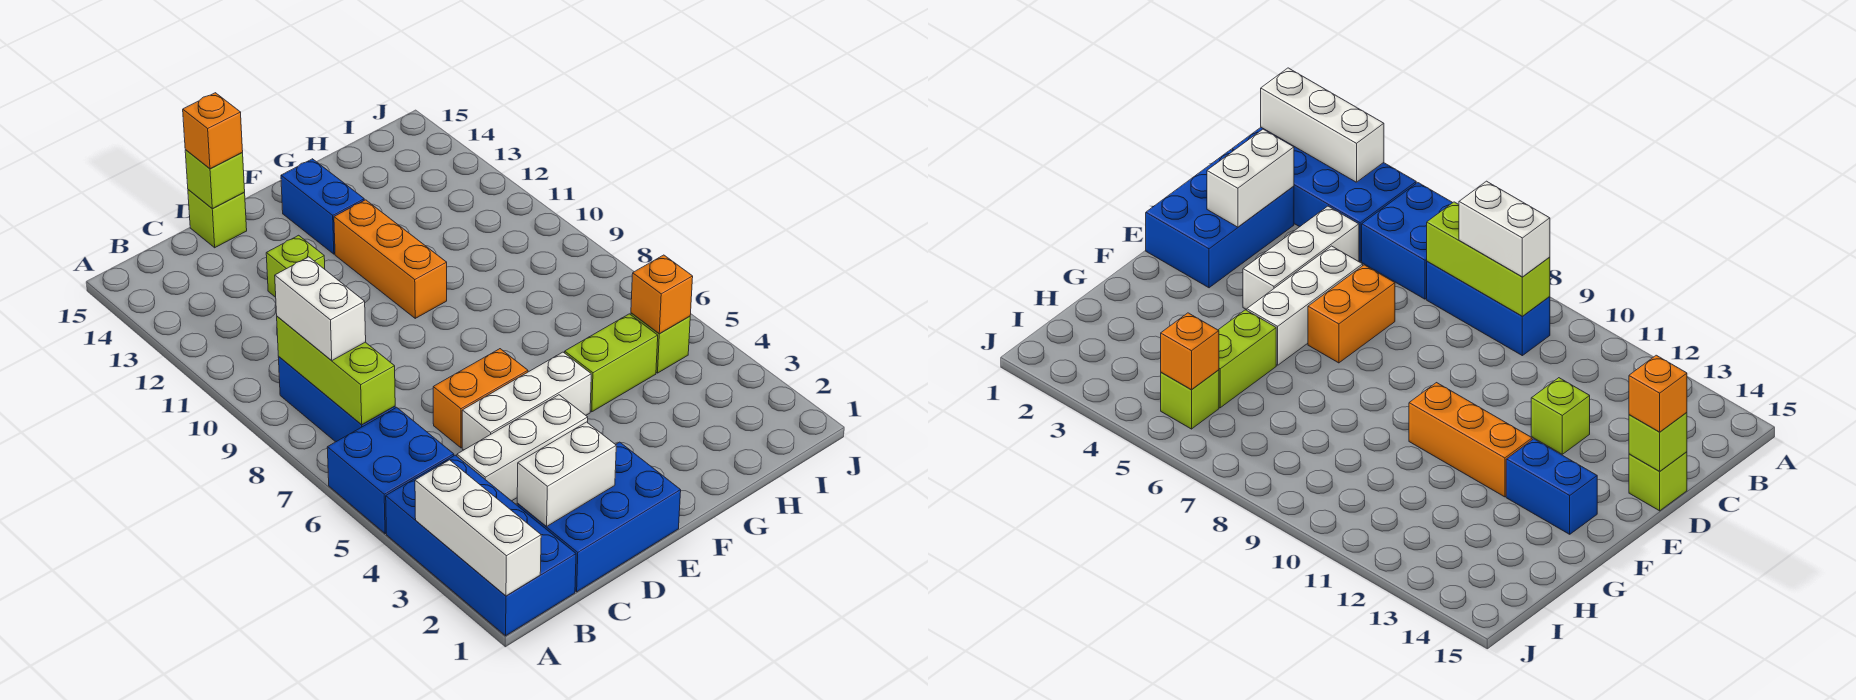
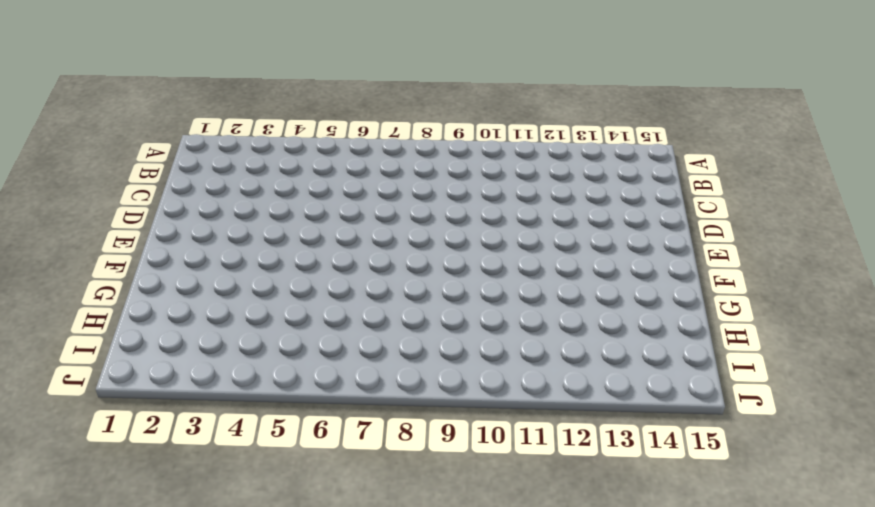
none -> blue 2x4 brick [386,455,576,636]
none -> blue 2x2 brick [327,407,454,534]
none -> blue 1x3 brick [278,357,395,442]

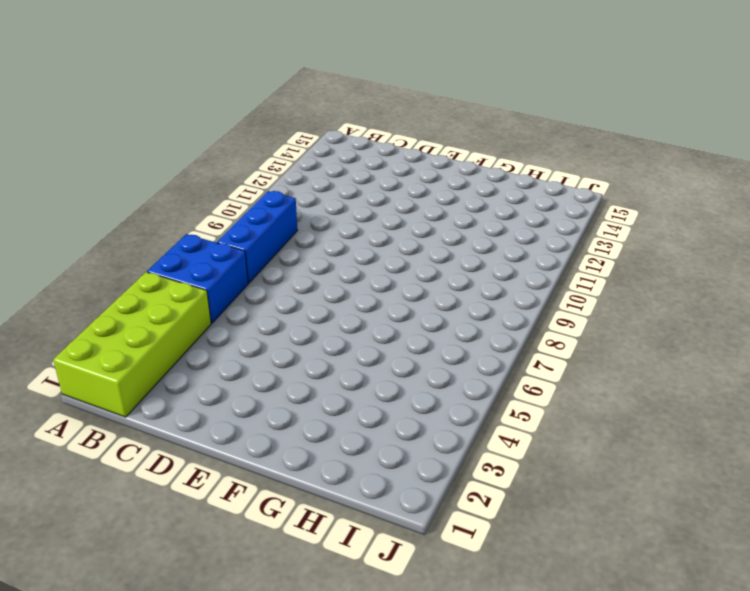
lime 2x4 brick [53,272,211,417] -> blue 2x4 brick [386,455,576,636]
none -> blue 2x3 brick [517,442,681,592]
none -> white 1x3 brick [457,395,588,501]
none -> white 1x3 brick [462,352,591,450]

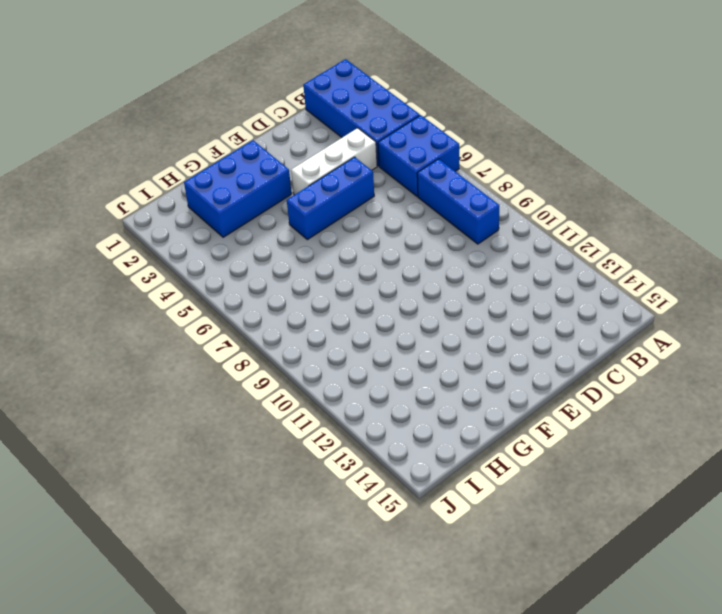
blue 1x3 brick [287,157,374,240] -> white 1x3 brick [462,352,591,450]
blue 2x3 brick [184,140,292,237] -> blue 2x3 brick moved to [517,442,681,592]
none -> orange 1x2 brick [433,349,528,448]
none -> lime 1x1 brick [266,235,325,297]
none -> lime 1x1 brick [188,190,247,248]

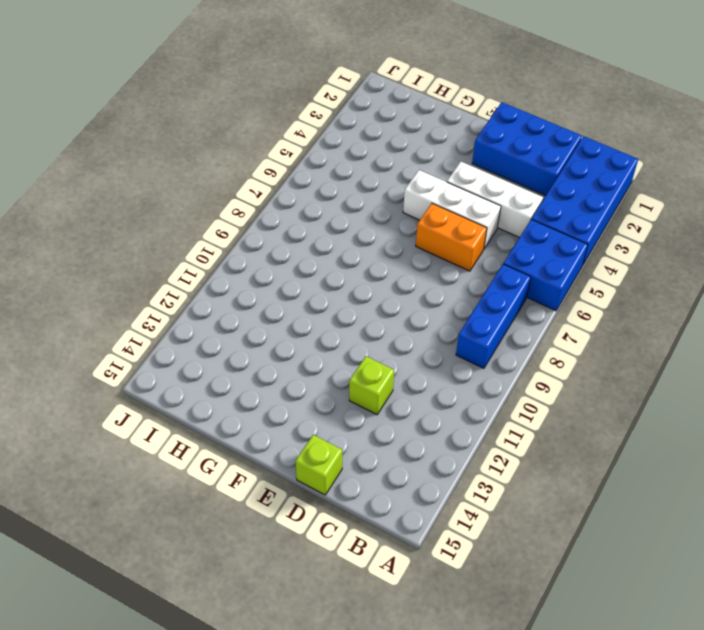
none -> orange 1x3 brick [334,200,447,318]
none -> blue 1x2 brick [281,159,364,254]
none -> lime 1x2 brick [565,314,658,412]

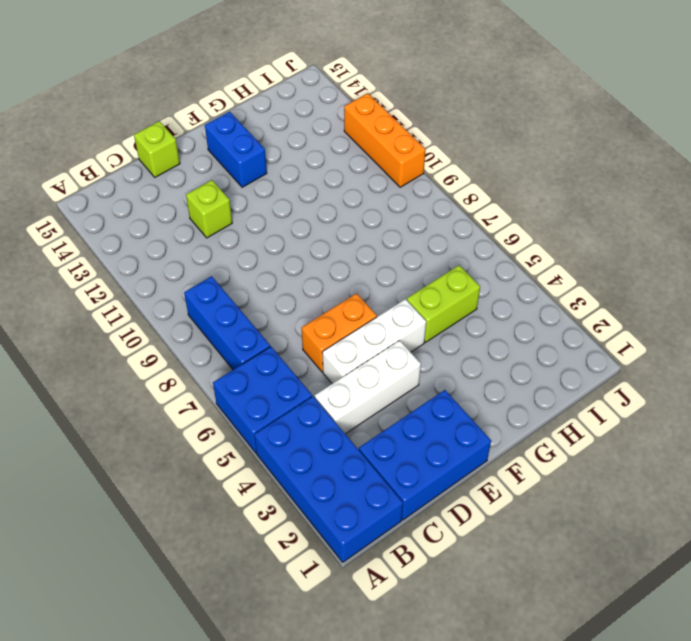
orange 1x3 brick [344,93,426,187] -> orange 1x3 brick moved to [334,200,447,318]
none -> lime 1x1 brick [631,313,690,373]
none -> white 1x3 brick [415,460,541,596]
none -> lime 1x3 brick [277,317,395,425]

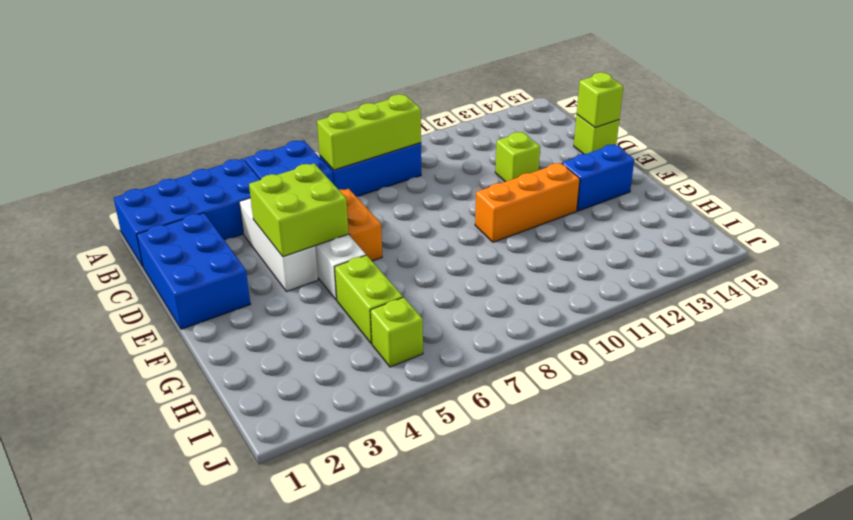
lime 2x2 brick [249,163,349,257] -> none
none -> white 1x3 brick [415,460,541,596]
none -> white 1x2 brick [517,422,616,527]
none -> orange 1x1 brick [631,255,693,334]

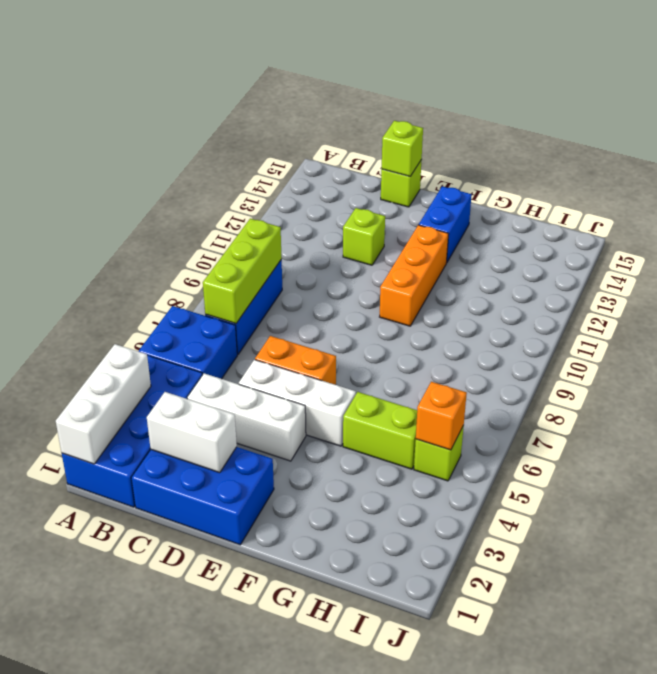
none -> white 1x2 brick [275,257,366,361]
none -> orange 1x1 brick [183,93,243,169]

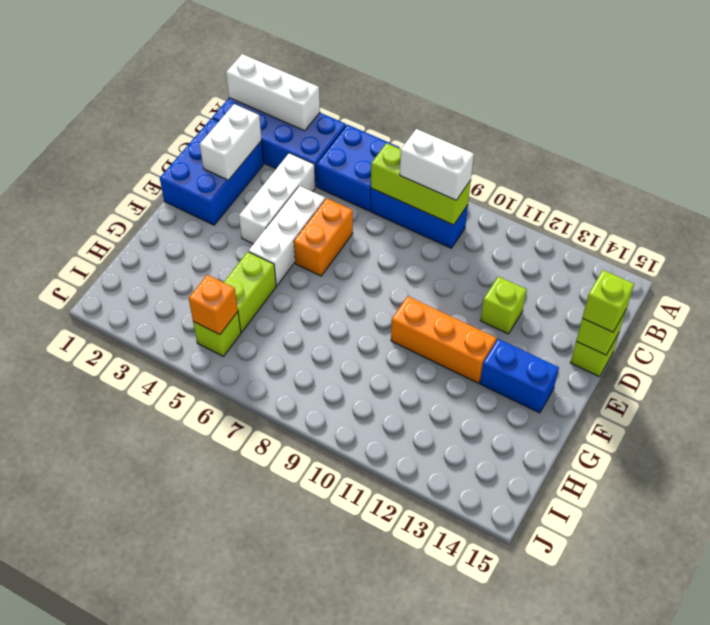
lime 1x1 brick [582,270,634,332] -> orange 1x1 brick [183,93,243,169]

